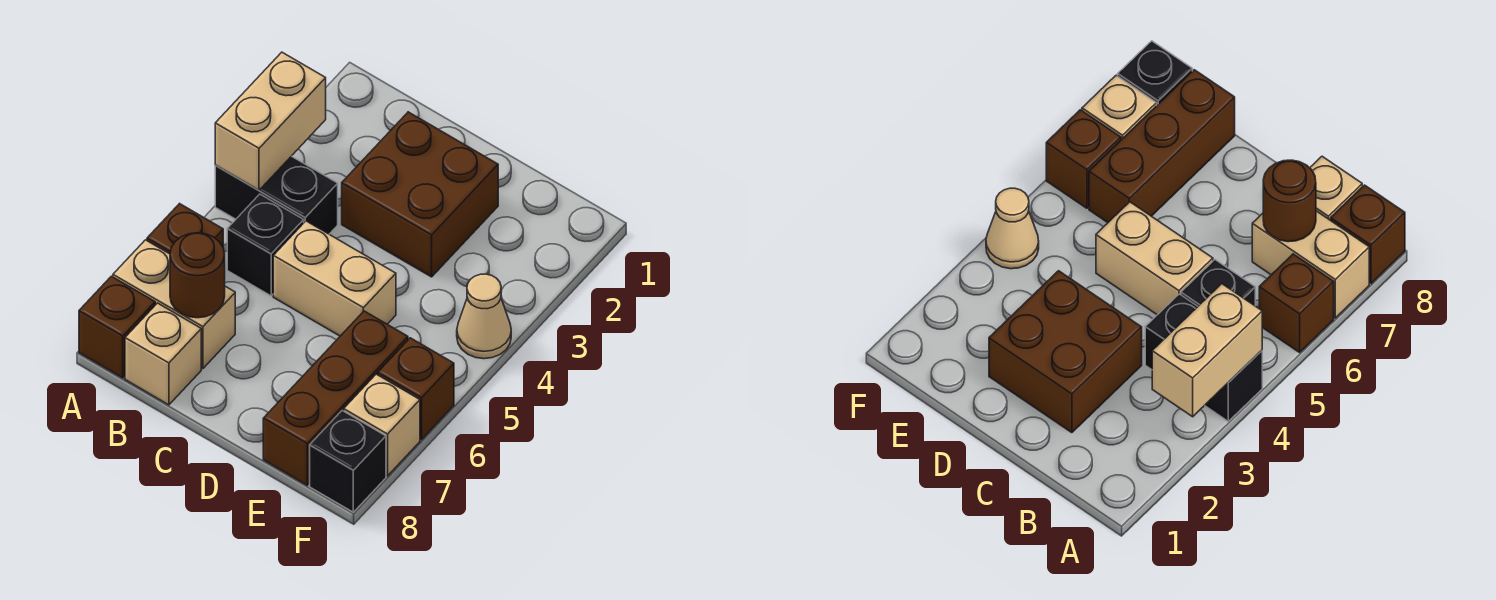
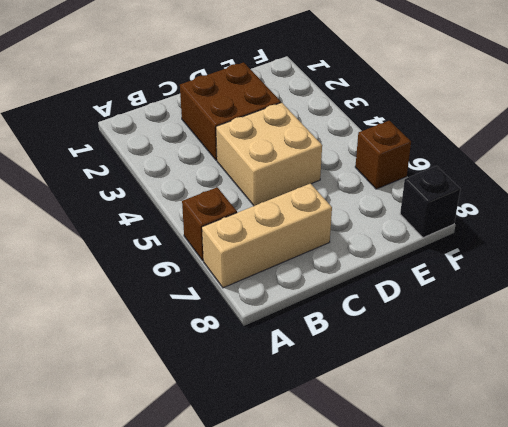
tan 1x3 brick [202,184,332,288] -> tan 1x2 brick [113,240,235,368]
tan 2x2 brick [216,103,322,206] -> tan 1x2 brick [273,221,396,336]
none -> black 1x2 brick [215,156,338,234]
none -> brown 1x1 brick [79,276,155,378]
none -> black 1x1 brick [227,194,304,296]

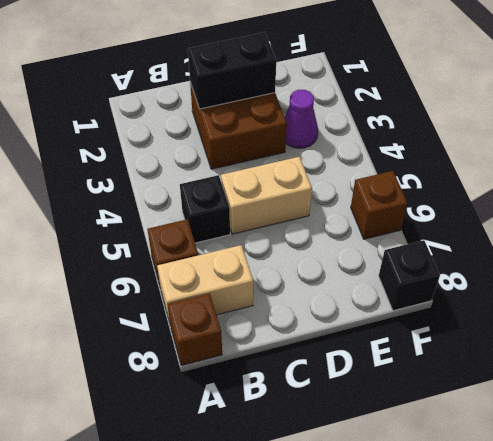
black 1x2 brick [188,32,276,109] -> black 1x2 brick moved to [215,156,338,234]
purple 1x1 cone [285,90,318,148] -> none
none -> tan 1x1 brick [125,303,201,405]
none -> brown 1x3 brick [263,311,408,485]
none -> tan 1x1 cone [457,274,511,359]

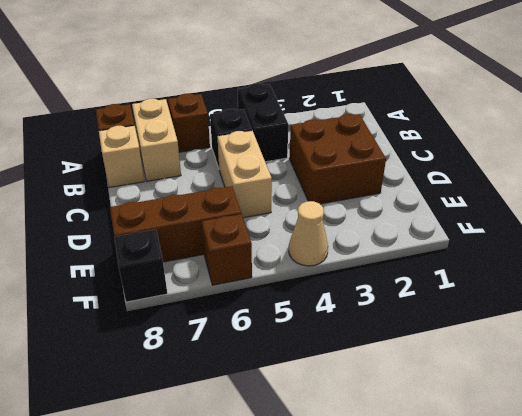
none -> tan 1x1 brick [344,374,420,476]
none -> tan 1x2 brick [215,52,326,190]
none -> brown 1x1 round brick [170,233,225,318]

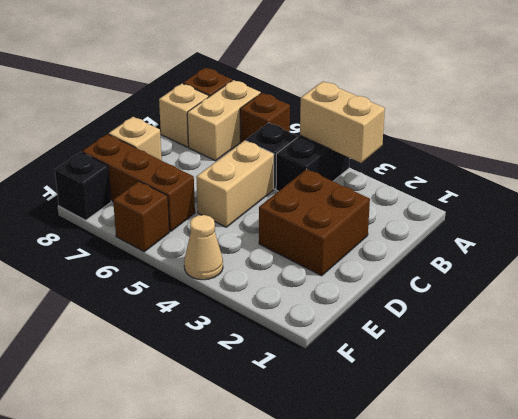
tan 1x1 brick [109,117,162,160] -> tan 1x1 brick moved to [344,374,420,476]
none -> brown 1x1 round brick [170,233,225,318]

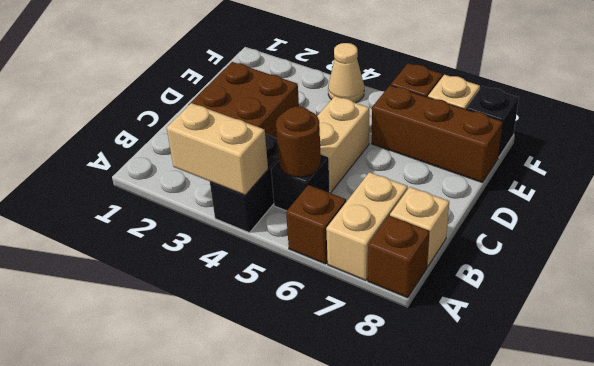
brown 1x1 round brick [276,107,321,177] -> brown 1x1 round brick moved to [170,233,225,318]

